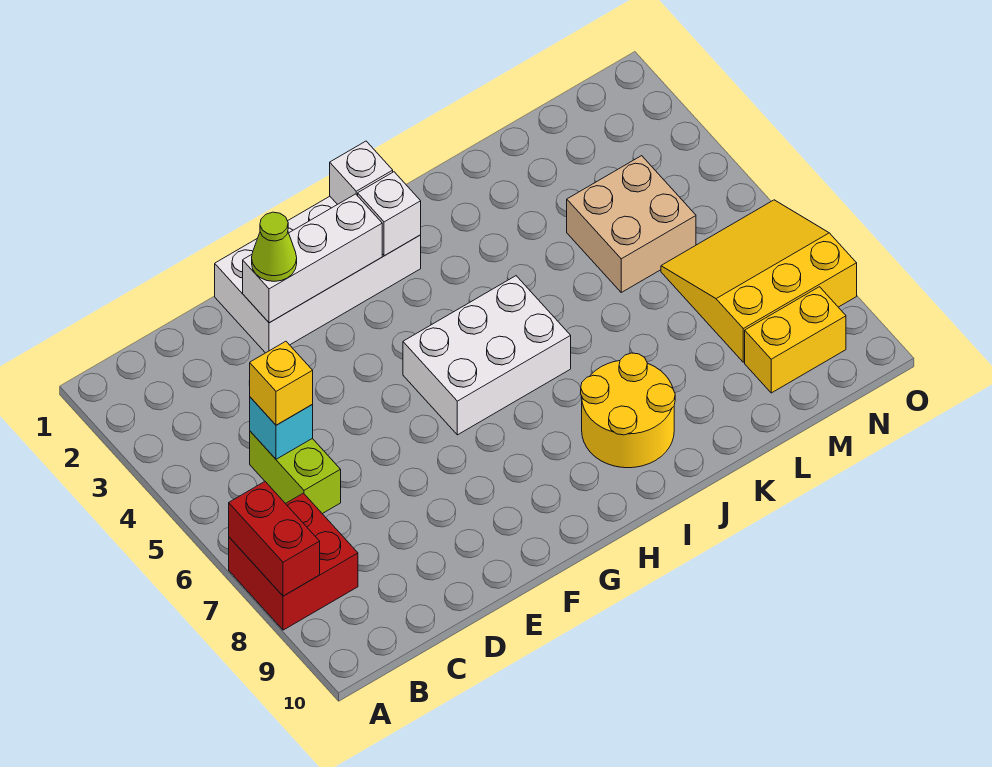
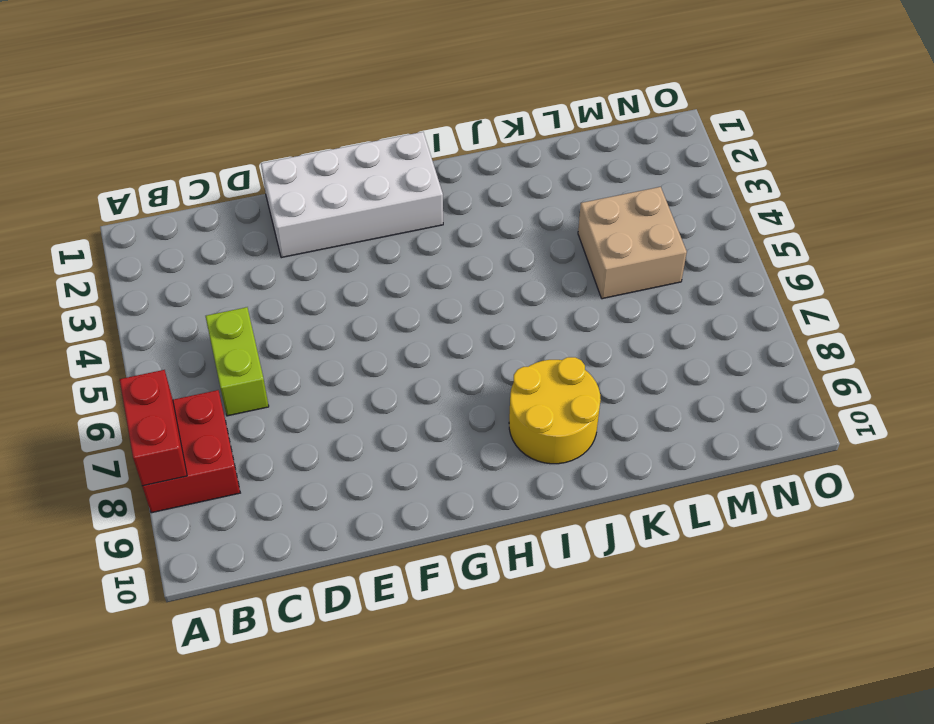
none -> white 2x3 brick [403,276,571,435]
none -> yellow 3x3 slope [661,200,857,362]
none -> yellow 1x2 brick [745,287,846,393]

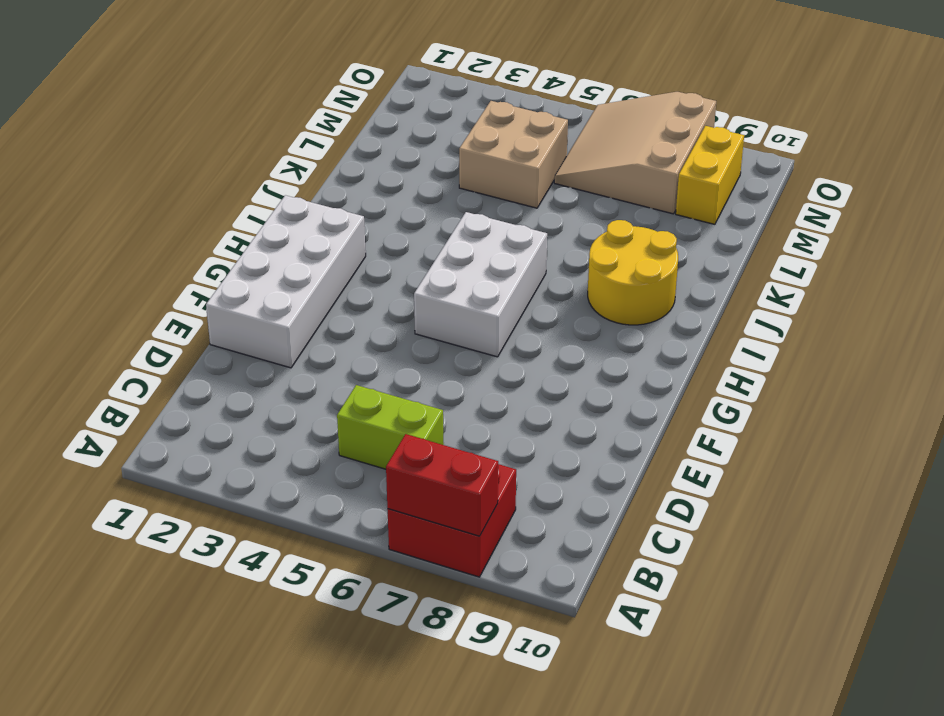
tan 3x3 slope [554,92,716,214] -> yellow 3x3 slope [661,200,857,362]
none -> cyan 1x1 brick [250,397,313,459]
none -> white 1x3 brick [243,194,382,323]
none -> white 1x1 brick [330,141,393,205]

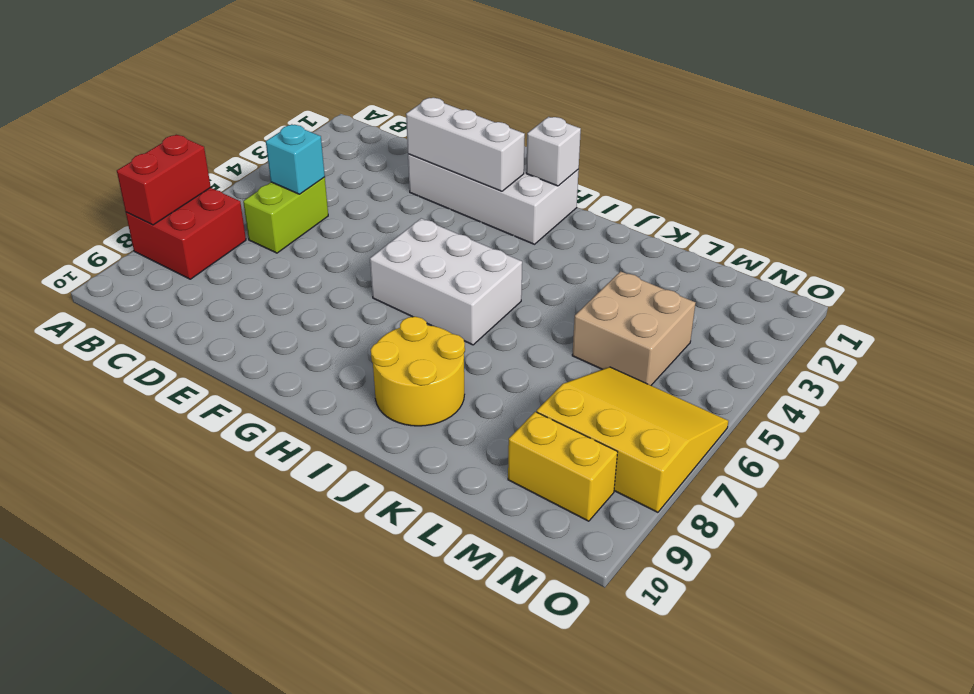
none -> white 1x1 brick [358,172,421,256]
none -> yellow 1x1 brick [249,341,313,425]
none -> lime 1x1 cone [252,212,297,281]

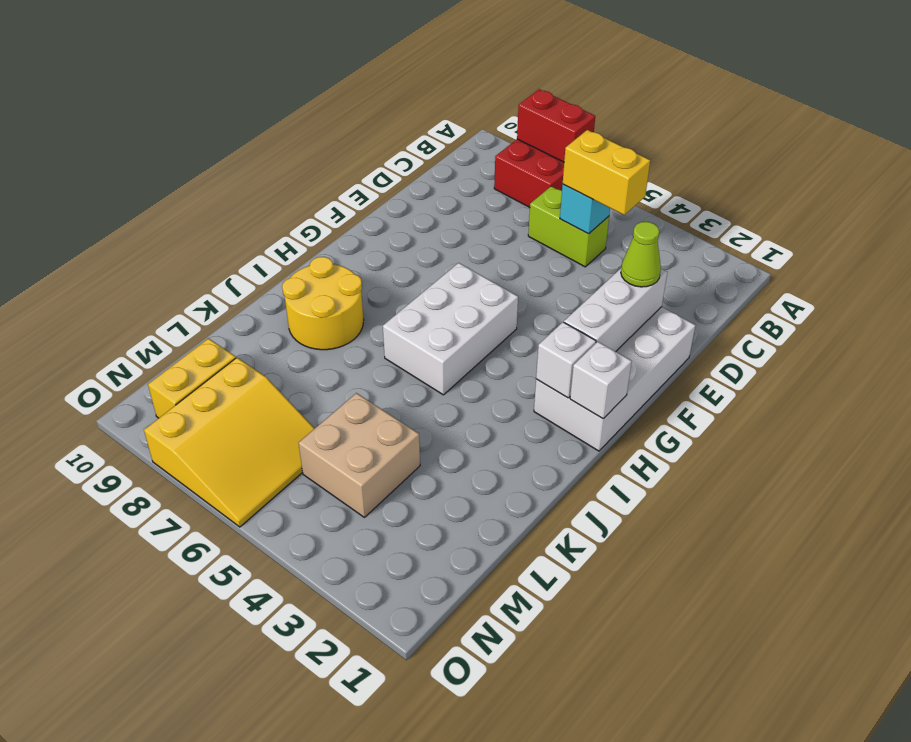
yellow 1x2 brick [563,130,650,215] -> yellow 1x1 brick [249,341,313,425]

